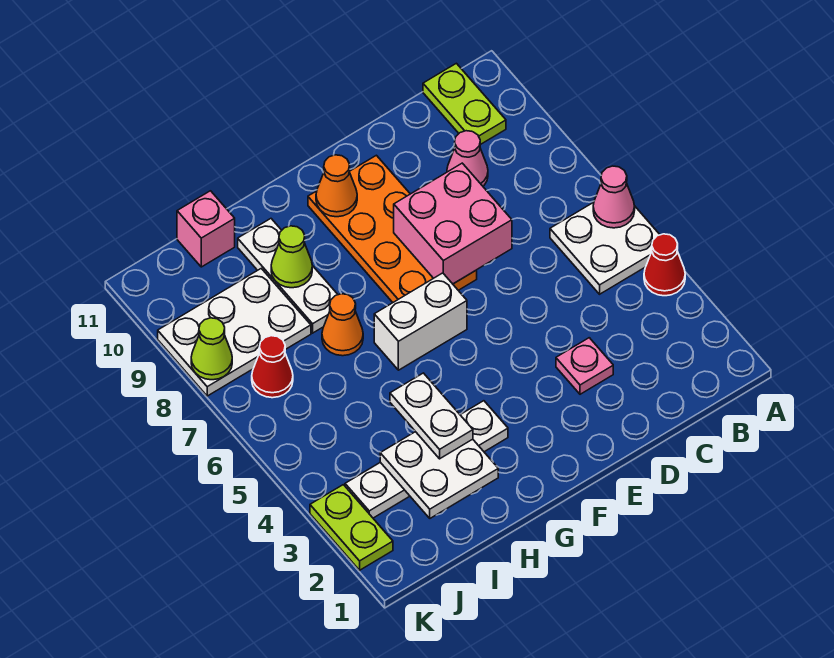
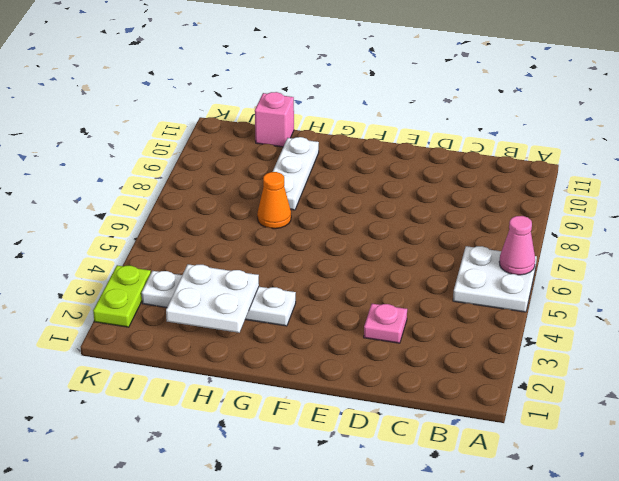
none -> red 1x1 cone [644,234,685,296]
none -> lime 1x2 plate [423,63,506,145]
none -> pink 1x1 cone [447,131,488,186]

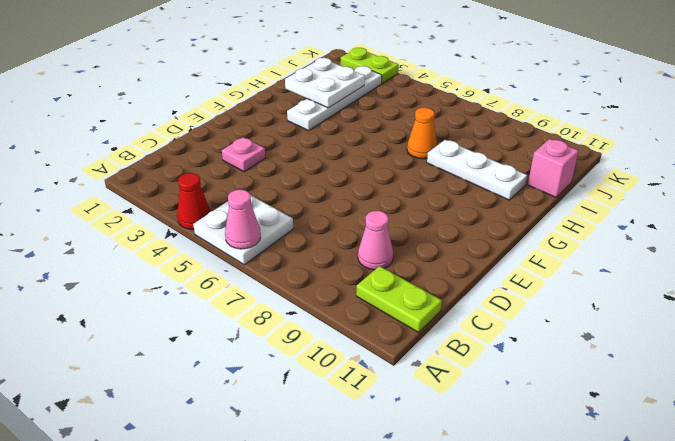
none -> orange 2x4 plate [308,155,477,302]
none -> white 1x2 brick [374,273,467,370]
none -> white 2x3 plate [158,268,311,396]

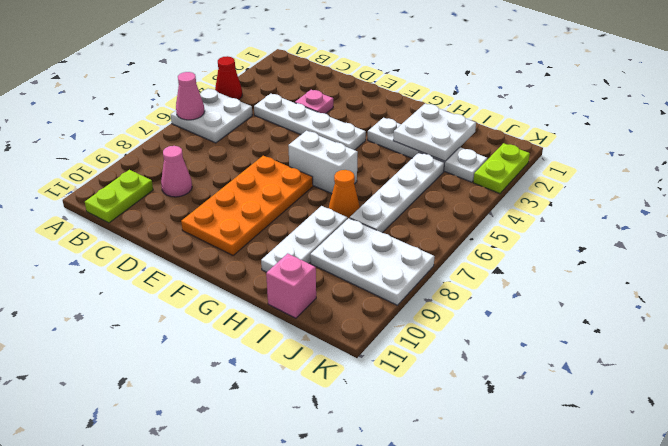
white 1x4 plate [254,94,366,150] -> none
white 1x4 plate [350,152,444,233] -> none
none -> red 1x1 cone [252,336,293,398]
none -> pink 2x2 brick [394,163,512,284]
none -> orange 1x1 cone [316,155,357,217]

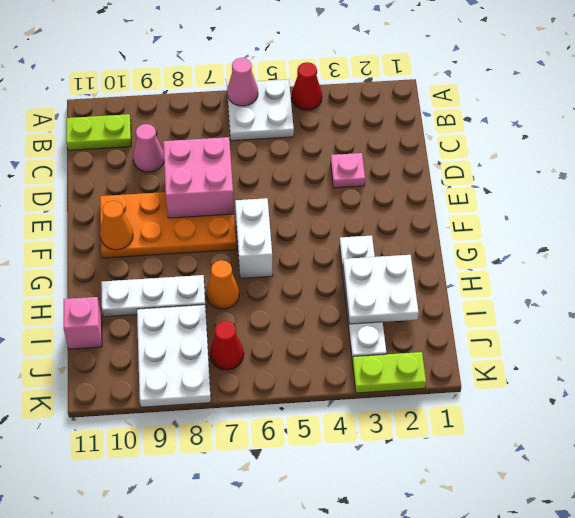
none -> lime 1x1 cone [271,226,312,288]
none -> lime 1x1 cone [191,318,232,380]
none -> white 1x2 plate [390,373,473,459]

